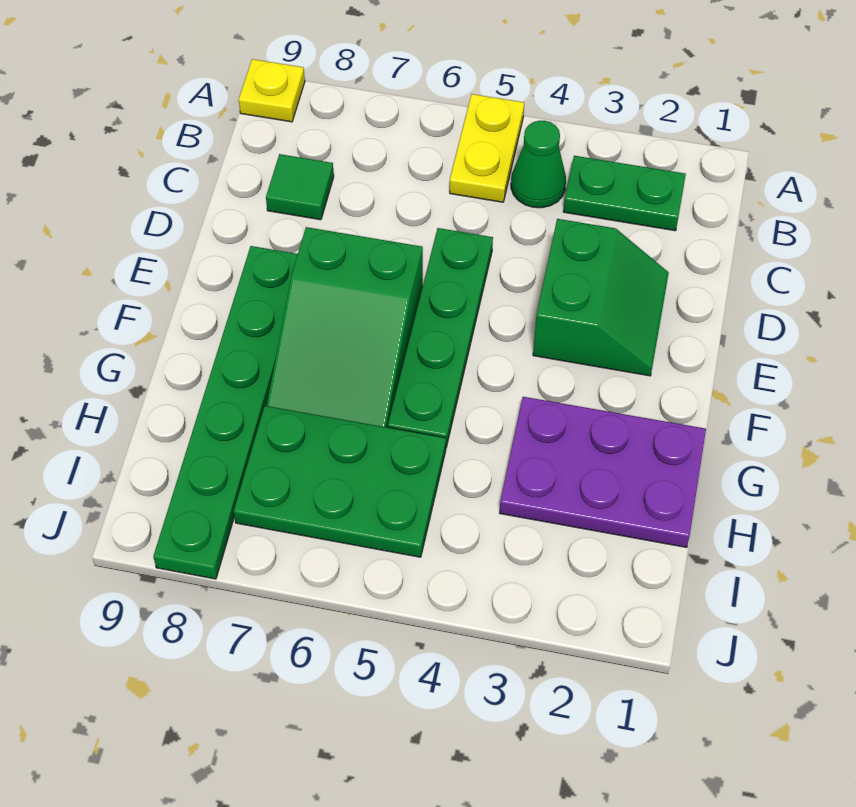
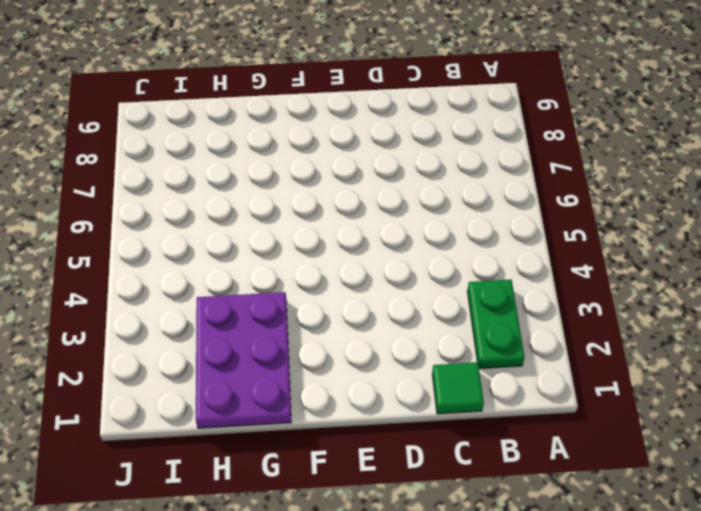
green 1x1 tile [432,362,484,414] -> green 1x1 tile moved to [266,154,334,220]
none -> yellow 1x2 plate [450,94,524,202]
none -> yellow 1x1 plate [239,59,305,122]

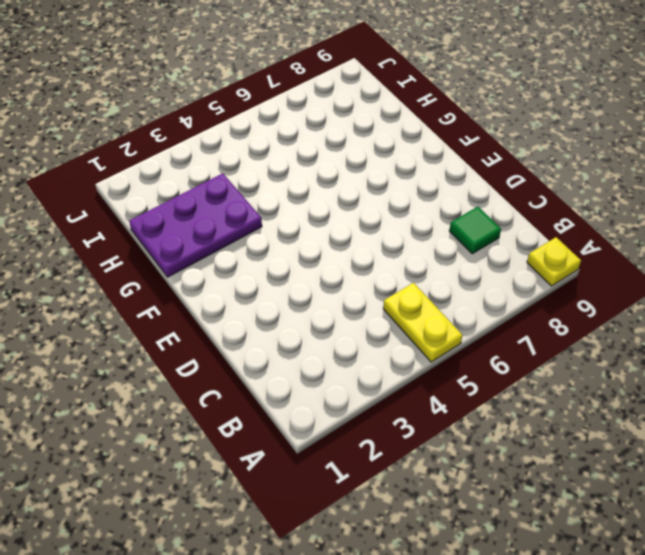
none -> green 1x2 plate [563,156,686,231]
none -> green 1x1 cone [511,121,566,208]

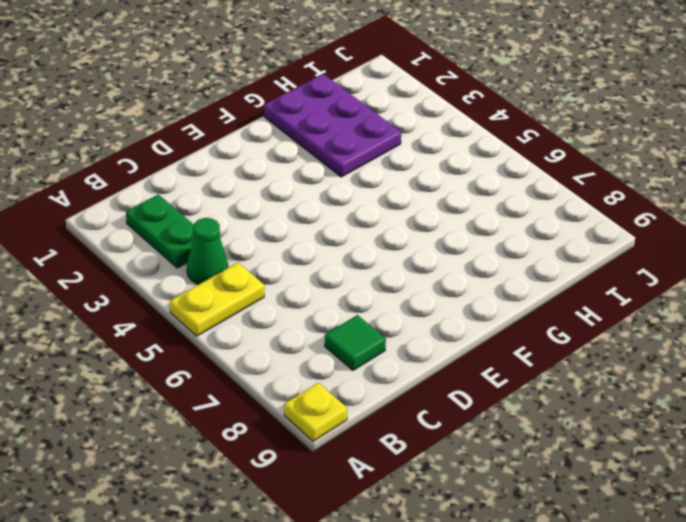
none -> green 2x2 slope [533,219,669,376]
none -> green 1x4 plate [388,228,493,447]

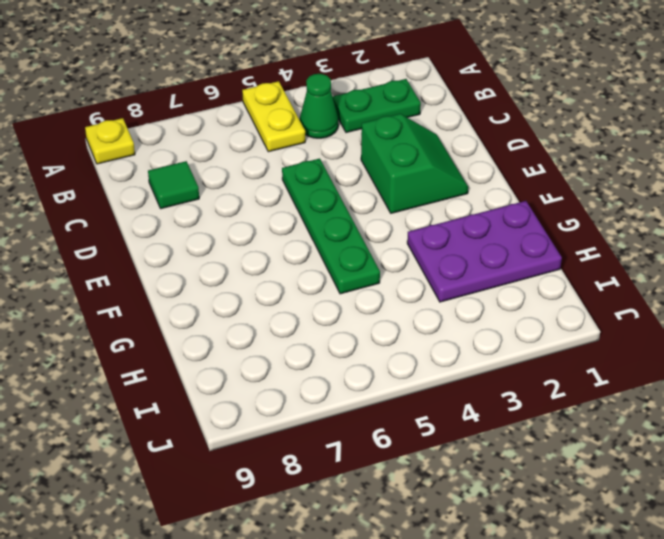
none -> green 2x3 slope [267,227,423,427]
none -> green 1x6 plate [153,246,298,579]

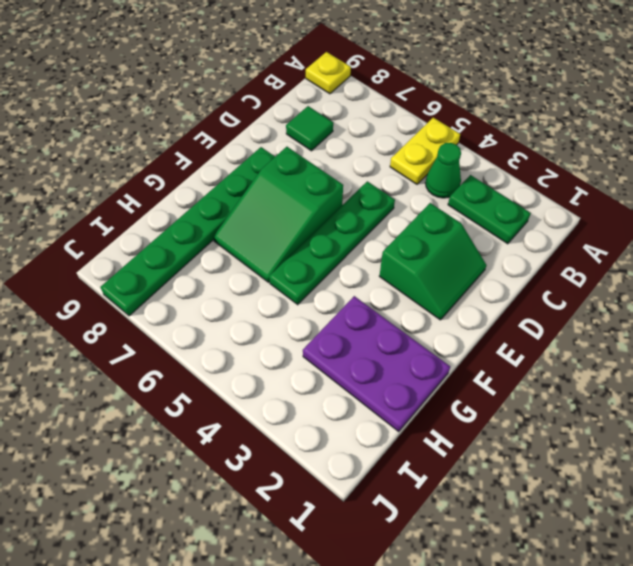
none -> green 2x3 plate [234,406,446,557]

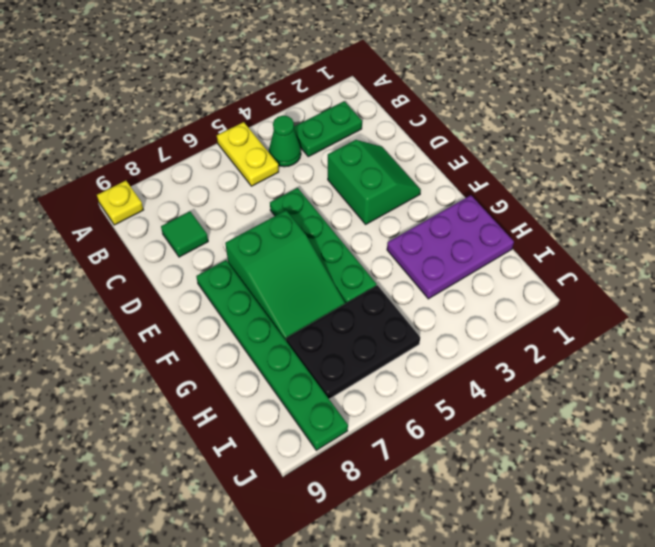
black 2x3 plate [286,285,420,399] -> green 2x3 plate [234,406,446,557]

